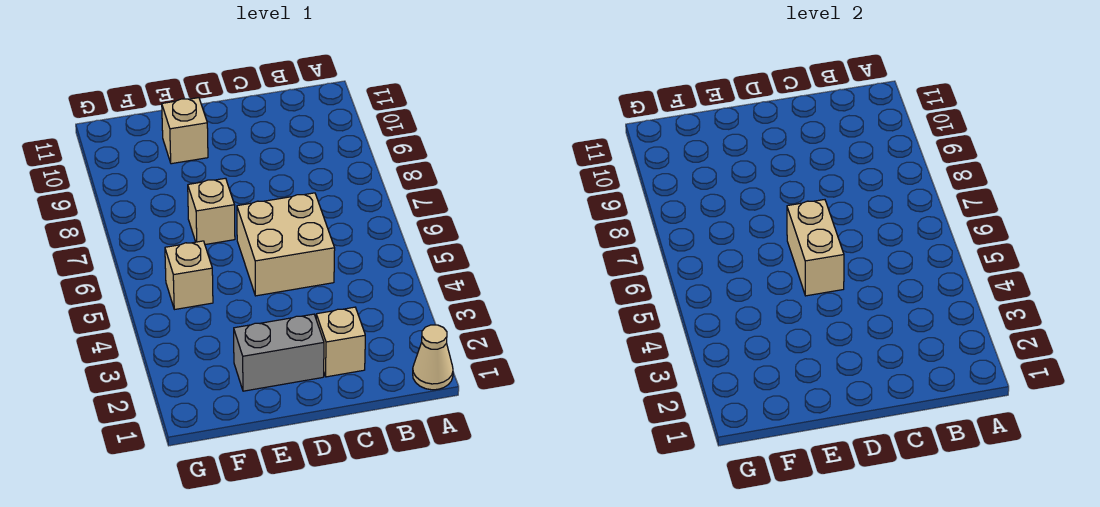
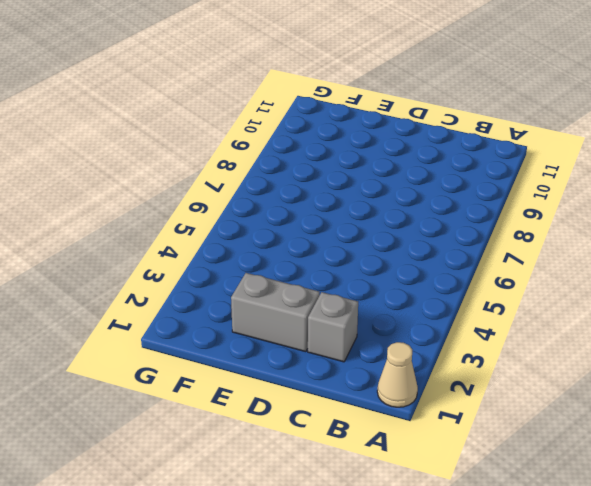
grey 1x1 brick [308,292,358,362] -> tan 1x1 brick [316,307,365,377]
none -> tan 2x2 brick [237,193,335,296]
none -> tan 1x1 brick [188,178,235,245]

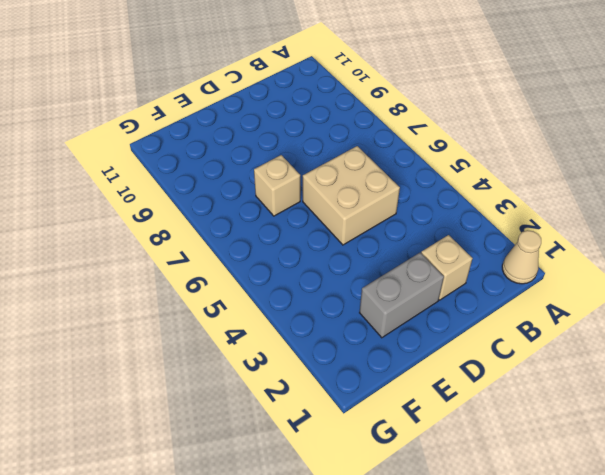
none -> tan 1x1 brick [162,98,208,164]
none -> tan 1x1 brick [165,241,213,310]

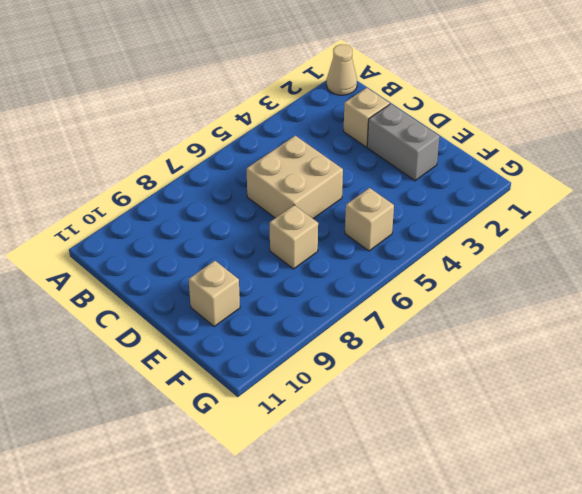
none -> tan 1x2 brick [787,200,844,296]

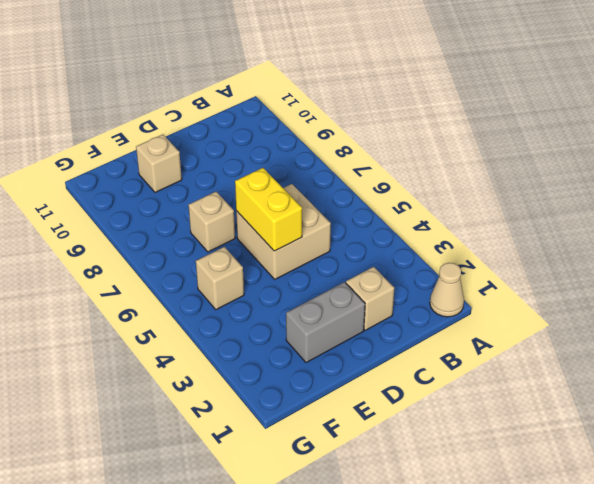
yellow 1x2 brick [235,168,302,251] -> tan 1x2 brick [787,200,844,296]

